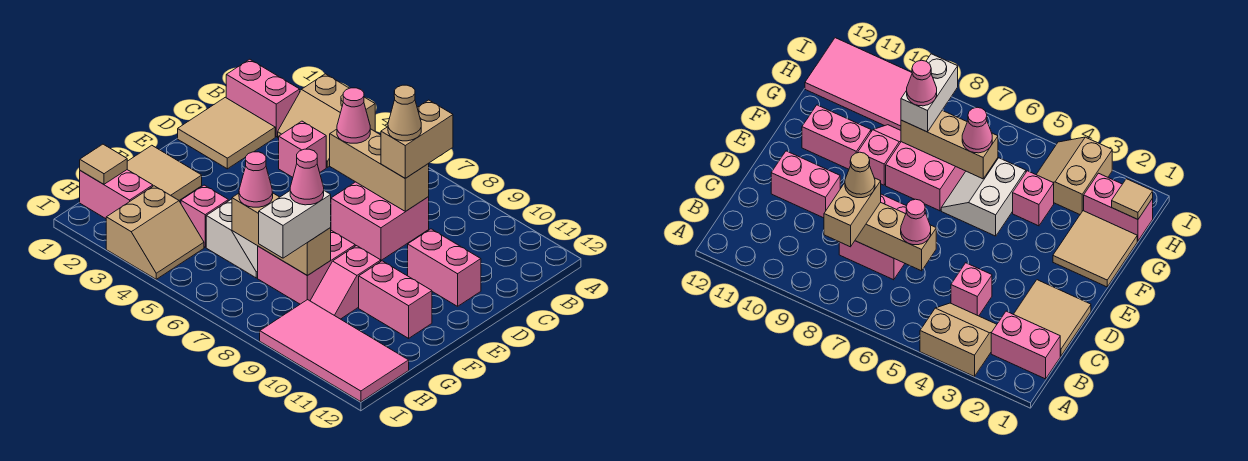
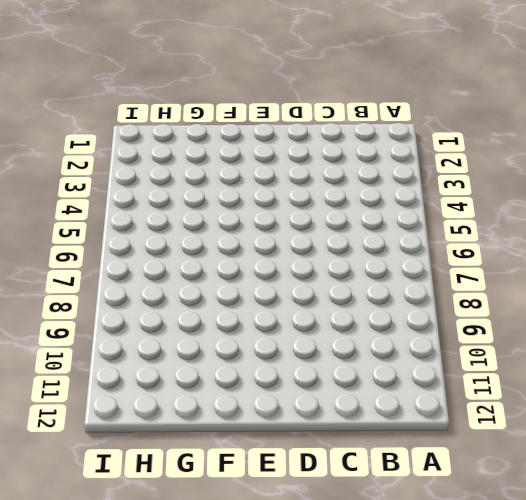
none -> tan 2x2 slope [278,74,375,167]
none -> pink 1x2 brick [226,59,300,137]
none -> tan 2x2 tile [178,97,275,169]

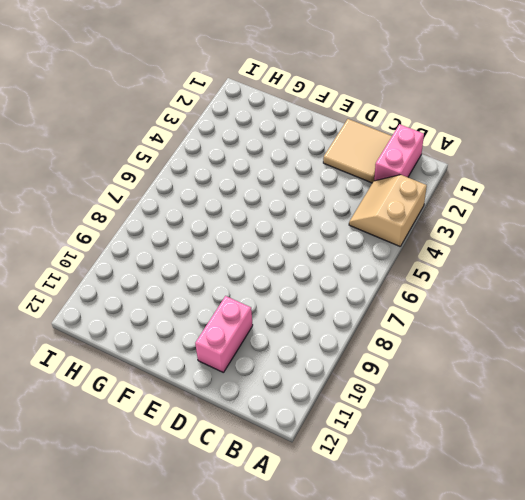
none -> pink 1x1 brick [279,121,326,177]
none -> pink 2x2 brick [331,182,429,260]
none -> tan 2x2 tile [127,145,202,200]

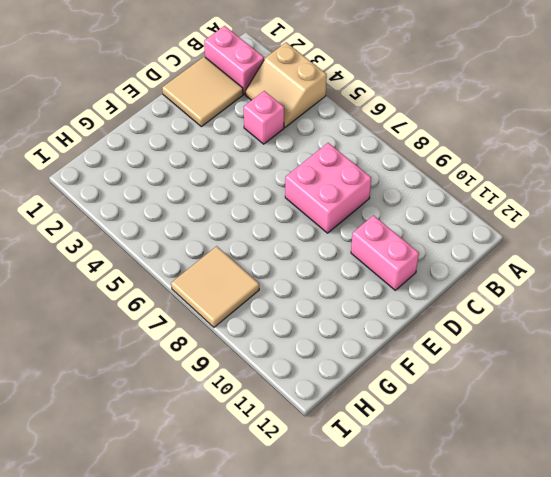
tan 2x2 tile [171,246,259,327] -> tan 2x2 tile moved to [127,145,202,200]
none -> white 2x2 slope [206,199,258,278]
none -> pink 2x2 brick [258,231,355,304]
none -> pink 1x2 slope [310,246,381,319]

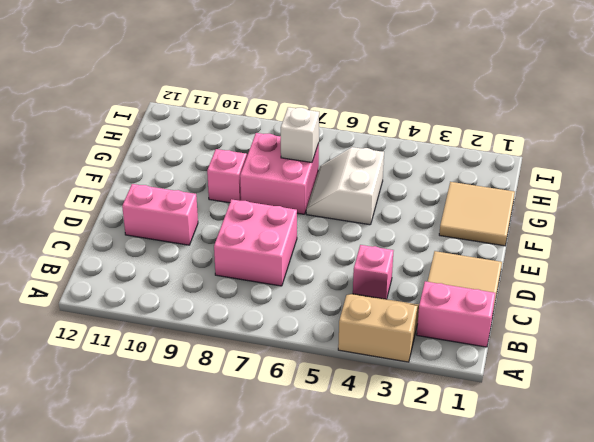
white 1x1 brick [281,107,319,162] -> tan 1x3 brick [232,193,331,276]
none -> pink 1x2 brick [359,261,432,338]
none -> pink 1x1 brick [181,185,228,247]
none -> pink 1x2 brick [80,170,153,219]

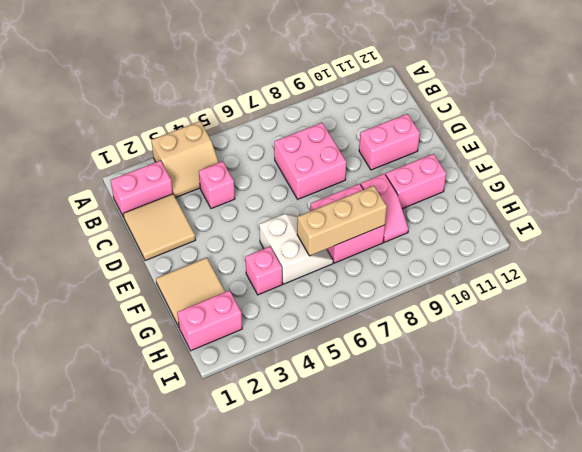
none -> tan 2x2 slope [106,186,204,279]
none -> pink 2x4 tile [260,300,409,402]
none -> tan 1x3 brick [330,129,429,212]

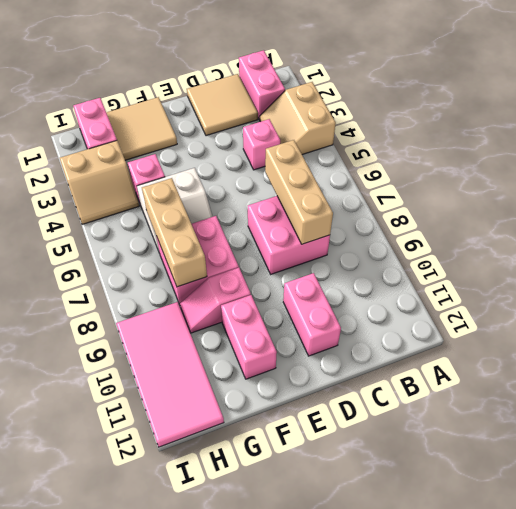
none -> tan 1x1 tile [80,144,127,184]
none -> tan 1x2 brick [381,100,453,178]
none -> pink 1x1 cone [337,88,370,143]

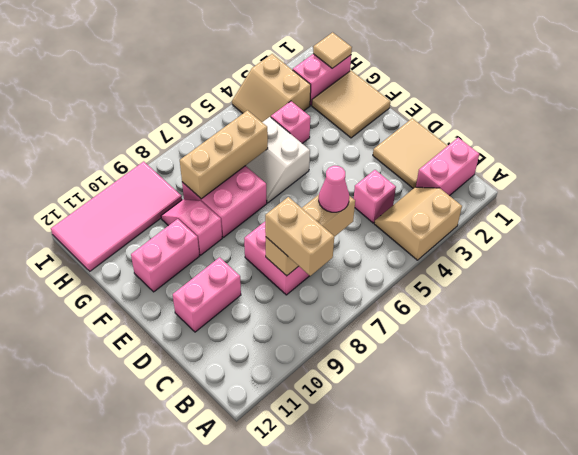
none -> pink 1x1 cone [239,152,273,207]
none -> white 1x2 brick [259,191,331,258]
none -> tan 1x1 cone [388,85,421,141]

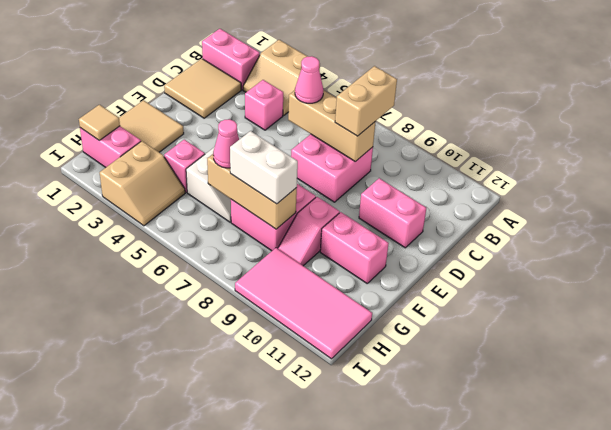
white 1x2 brick [230,131,298,204] -> white 1x2 brick turned to [259,191,331,258]
none -> tan 1x1 cone [388,85,421,141]
none -> pink 1x1 cone [290,149,324,205]

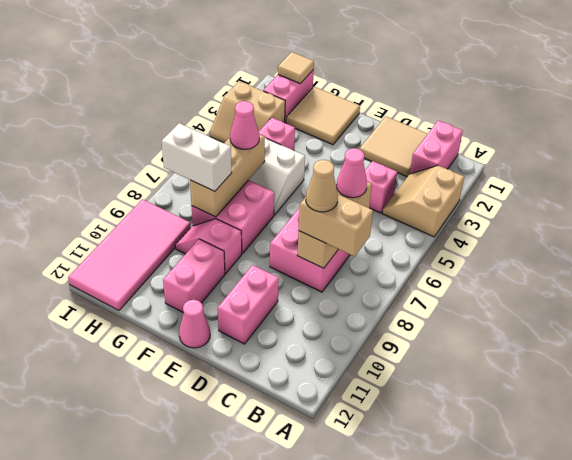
pink 1x1 cone [179,300,210,348] -> pink 1x1 cone moved to [290,149,324,205]

